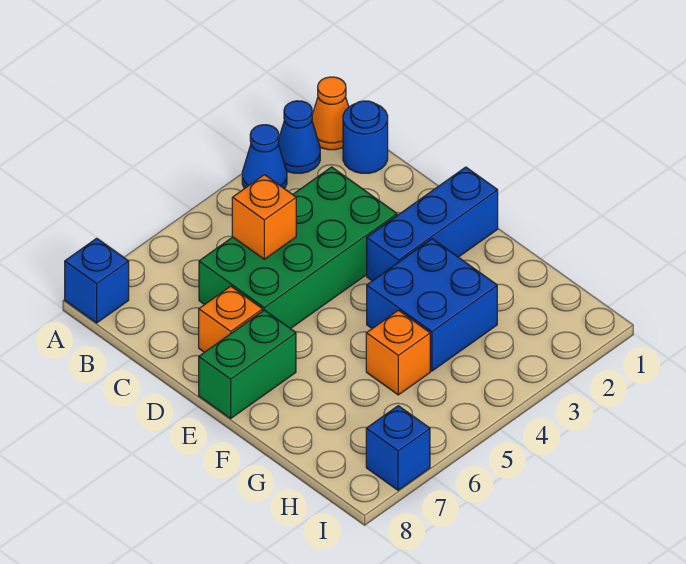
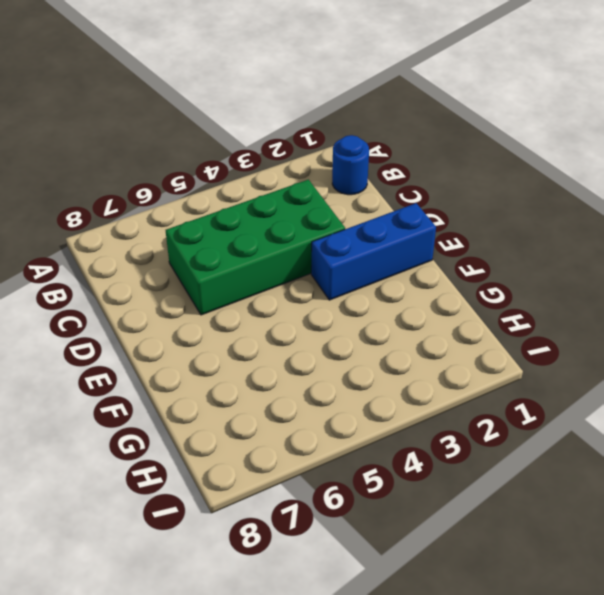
none -> orange 1x1 cone [312,77,349,150]
none -> blue 1x1 cone [278,101,320,173]
none -> blue 1x1 cone [242,125,287,189]

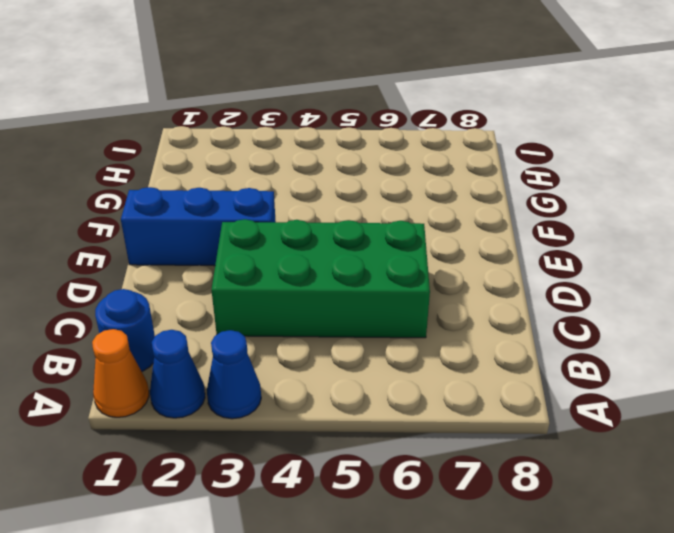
none -> blue 1x1 brick [65,238,129,323]
none -> orange 1x1 brick [199,286,263,352]
none -> green 1x2 brick [199,310,296,419]

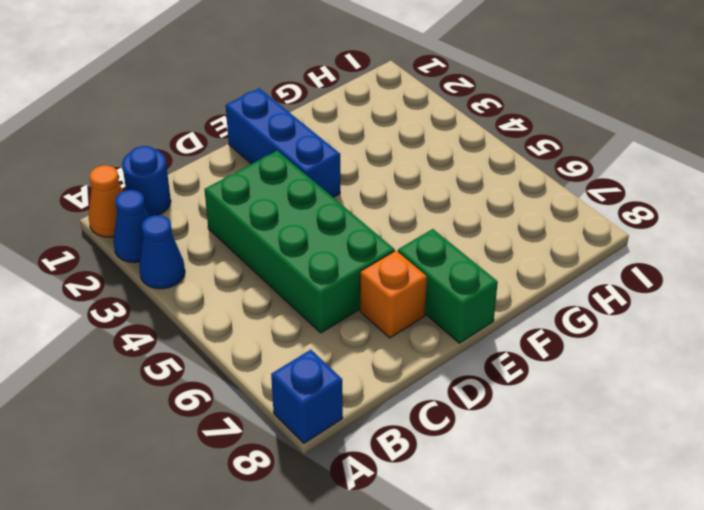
none -> blue 2x2 brick [367,239,497,371]
none -> orange 1x1 brick [366,310,430,395]
none -> blue 1x1 brick [366,406,430,490]

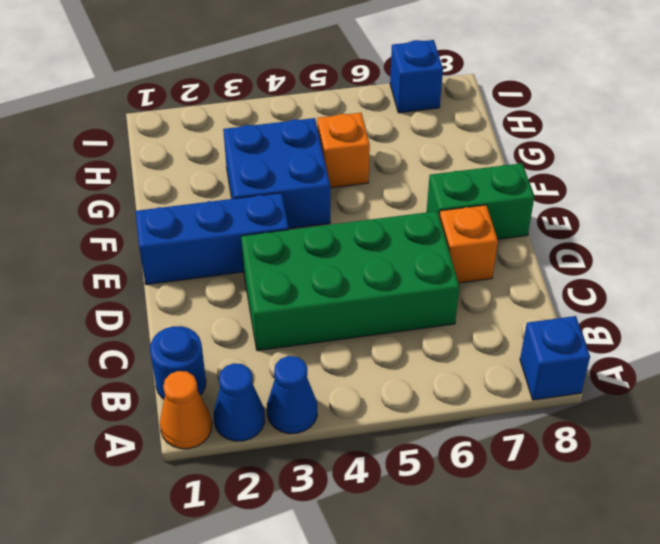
none -> orange 1x1 brick [232,175,296,259]

